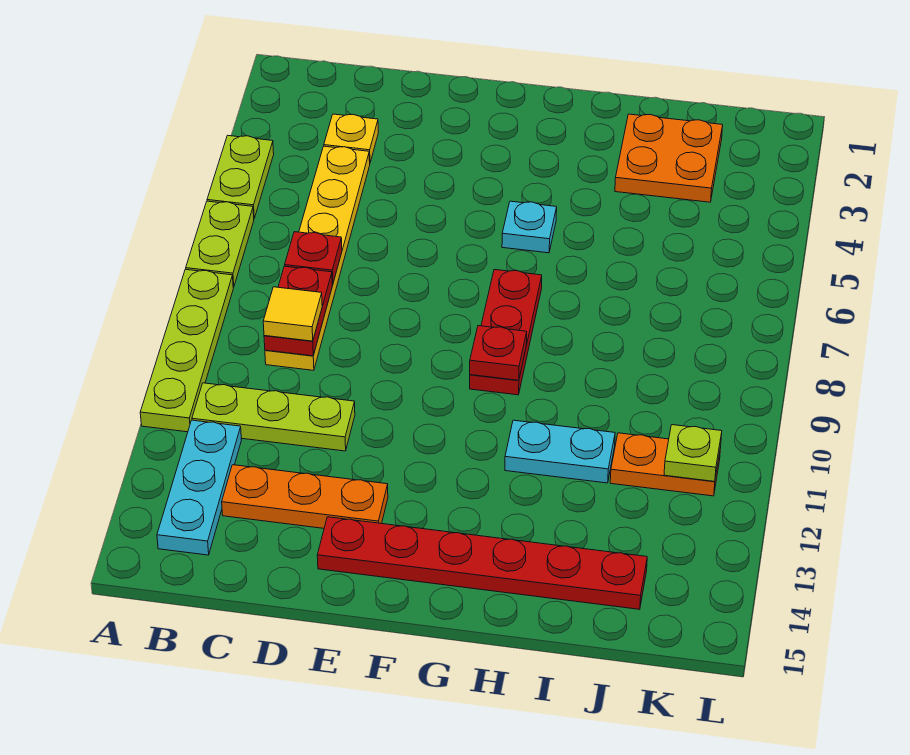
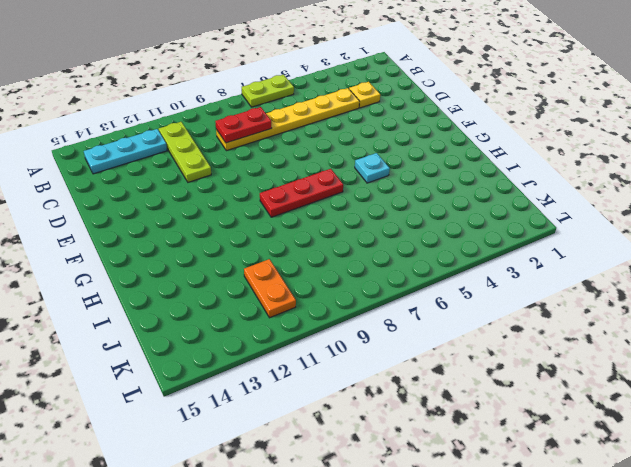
none -> lime 1x2 plate [207,135,274,218]
none -> lime 1x4 plate [140,269,233,432]
none -> orange 1x3 plate [222,465,388,528]

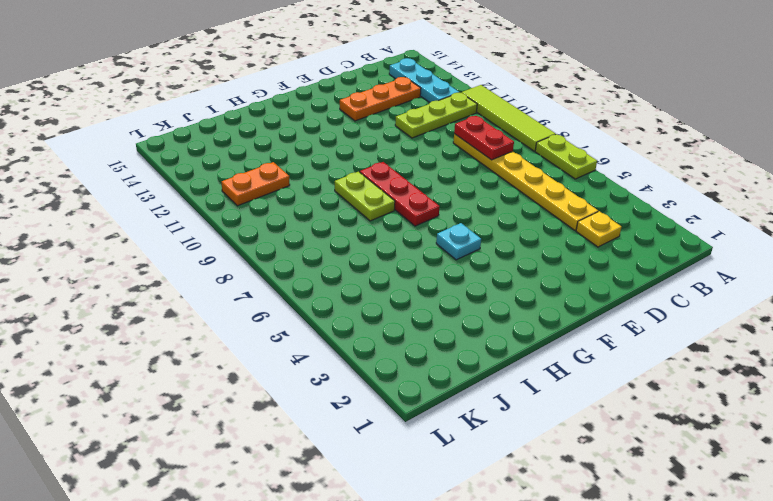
lime 1x4 tile [461,85,556,151] -> lime 1x4 plate [140,269,233,432]
lime 1x2 plate [335,172,395,221] -> lime 1x2 plate moved to [207,135,274,218]
none -> red 1x6 plate [317,517,647,609]
none -> cyan 1x2 plate [505,420,615,483]
none -> orange 2x2 plate [615,114,723,202]

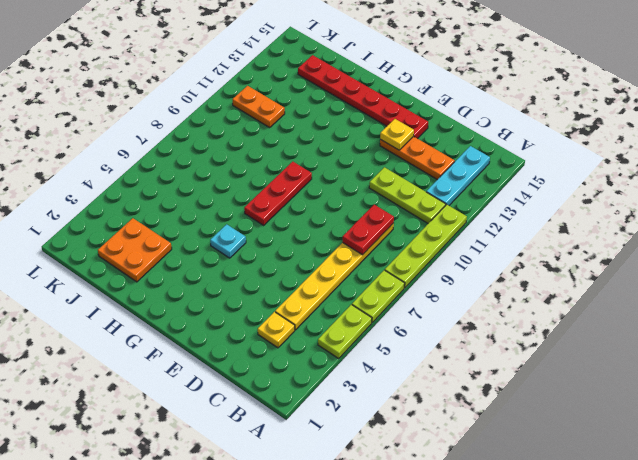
yellow 1x1 plate [380,119,414,150] -> none
none -> cyan 1x2 plate [505,420,615,483]
none -> red 1x1 plate [285,232,342,284]
none -> red 1x1 plate [470,326,527,380]

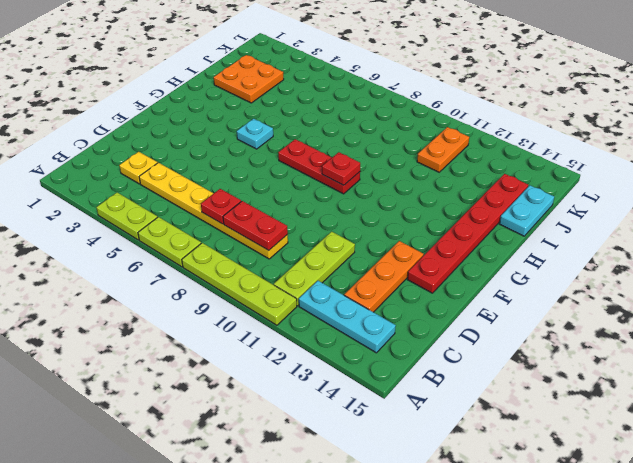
cyan 1x2 plate [499,186,554,236] -> cyan 1x2 plate moved to [505,420,615,483]
none -> lime 1x1 plate [664,425,722,481]
none -> yellow 1x1 tile [263,287,322,341]

